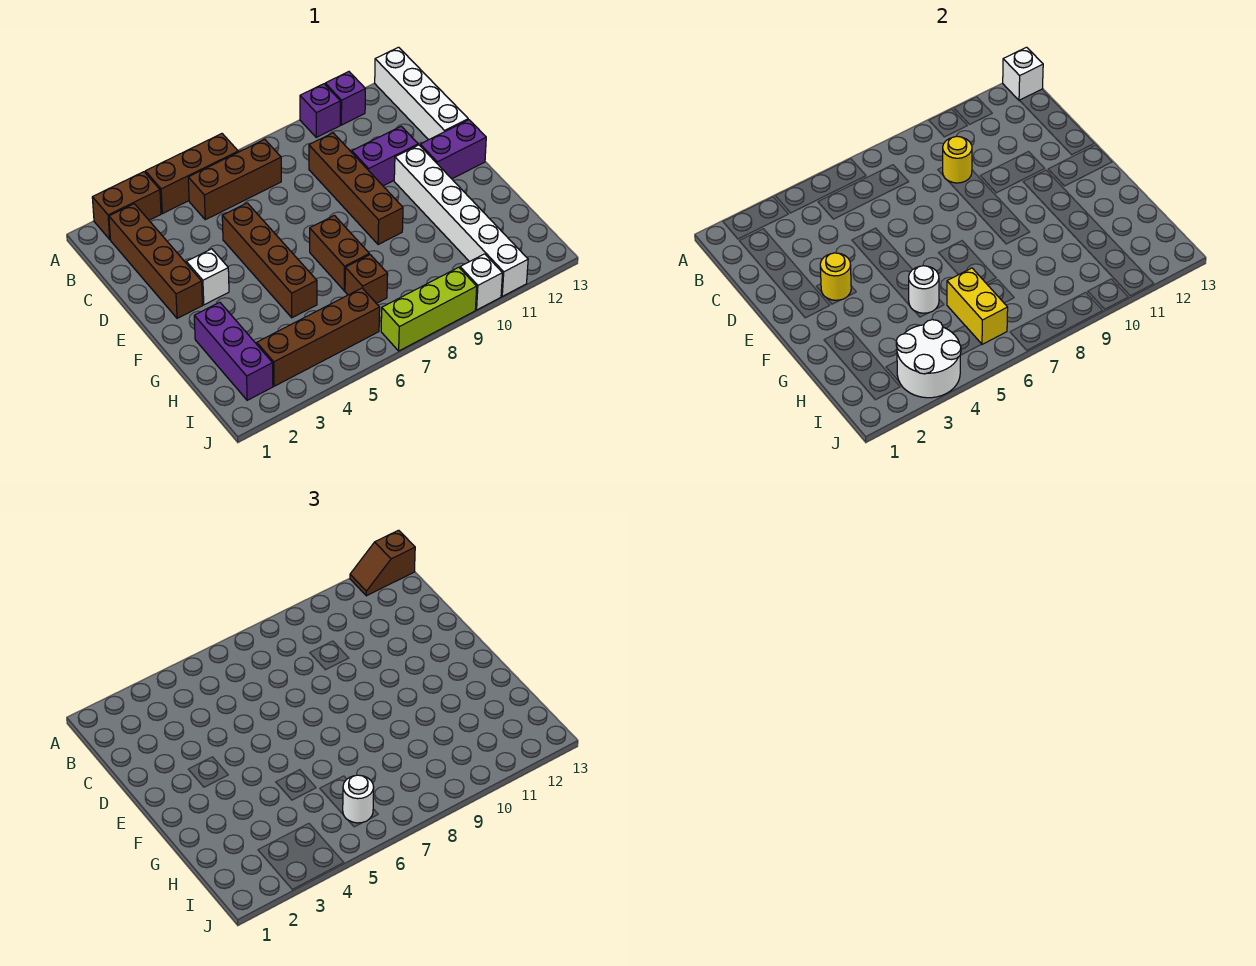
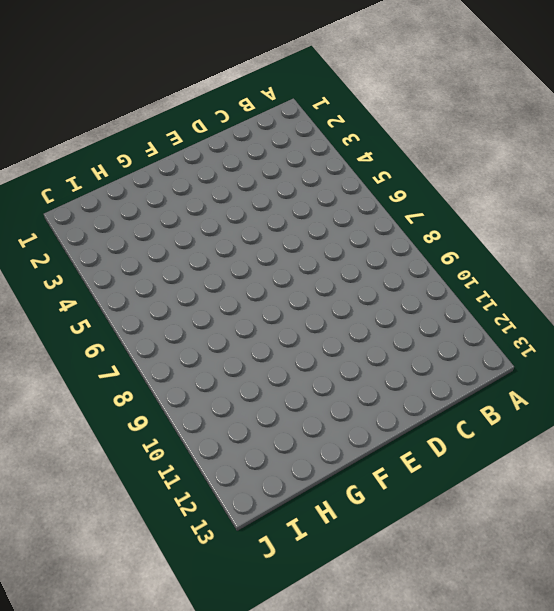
none -> brown 1x2 brick [92,172,161,239]
none -> brown 1x3 brick [145,134,238,214]
none -> purple 1x1 brick [300,84,340,137]

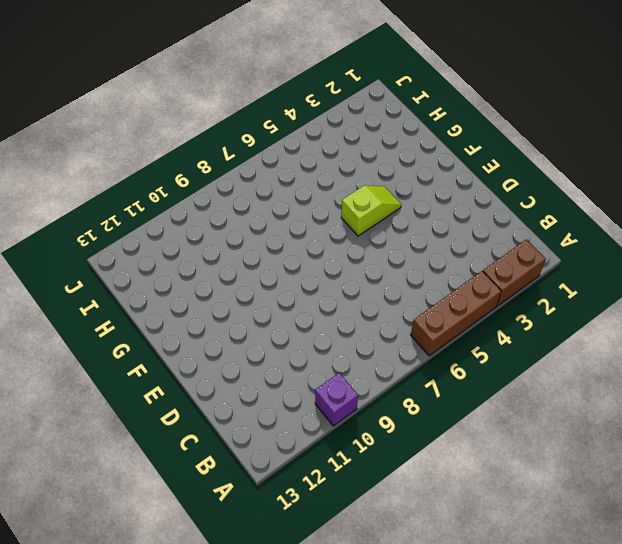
lime 1x2 slope [341,185,401,236] -> brown 1x4 brick [222,203,317,318]
none -> purple 1x1 brick [325,72,365,125]
none -> white 1x4 brick [375,47,468,140]
none -> brown 1x4 brick [109,204,203,318]

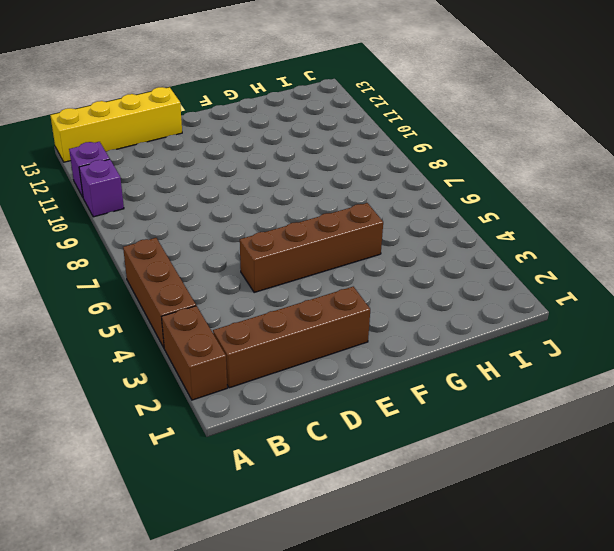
yellow 1x4 brick [50,87,182,162] -> white 1x4 brick [375,47,468,140]
none -> brown 1x3 brick [188,140,281,220]
none -> brown 1x4 brick [309,133,403,245]
none -> purple 1x2 brick [352,126,418,186]

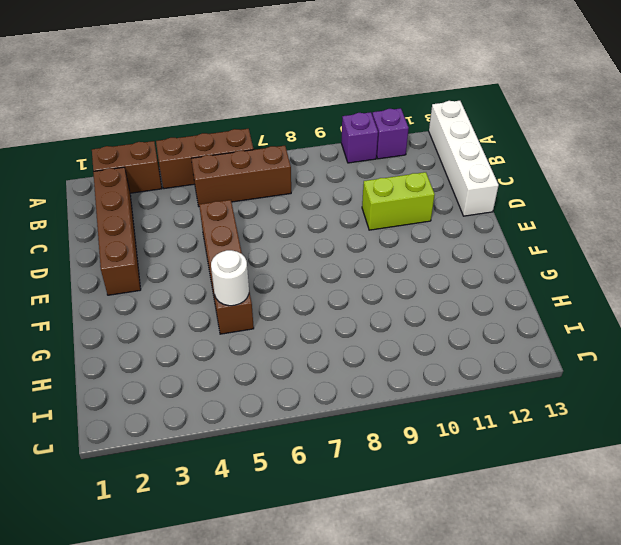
lime 1x2 brick [362,172,435,230] -> purple 1x2 brick [352,126,418,186]
none -> brown 1x4 brick [309,133,403,245]
none -> white 1x1 brick [187,249,229,305]
none -> white 1x6 brick [394,145,528,296]

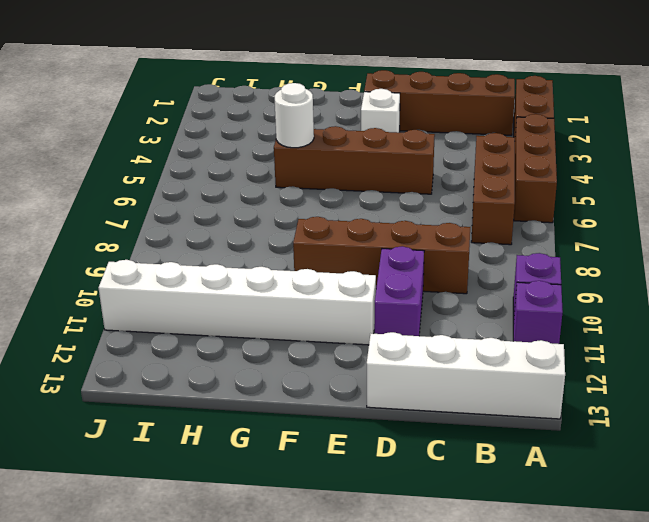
none -> purple 1x2 brick [420,120,486,179]
none -> brown 1x2 brick [310,215,369,291]
none -> purple 1x3 brick [194,302,273,400]

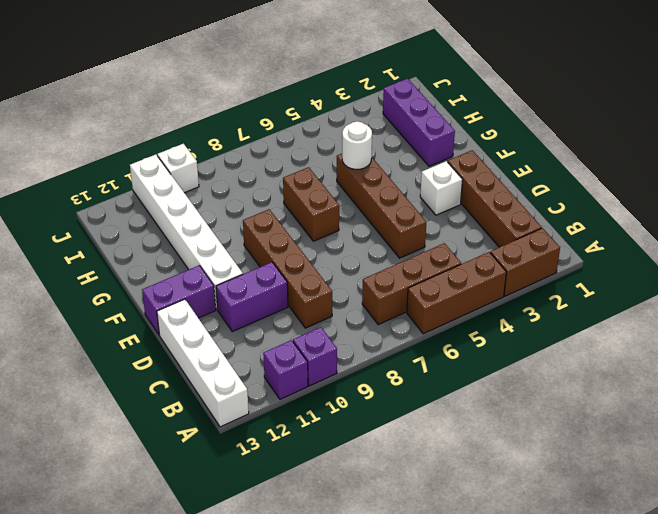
none -> brown 1x1 brick [345,255,388,303]
none -> brown 1x4 brick [257,288,380,386]
none -> lime 1x3 brick [381,267,477,351]

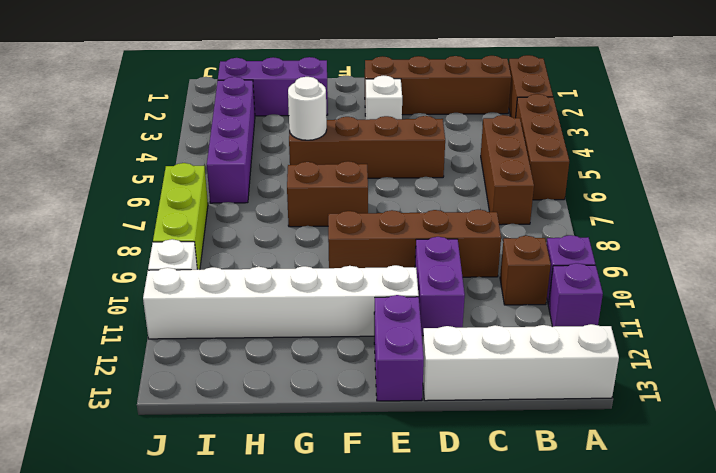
brown 1x1 brick [500,236,551,305] -> brown 1x1 brick moved to [345,255,388,303]
purple 1x4 brick [207,77,255,203] -> brown 1x4 brick [257,288,380,386]
none -> white 1x1 brick [1003,47,1043,101]
none -> yellow 1x1 round brick [943,136,972,183]
none -> yellow 1x1 round brick [820,253,851,300]

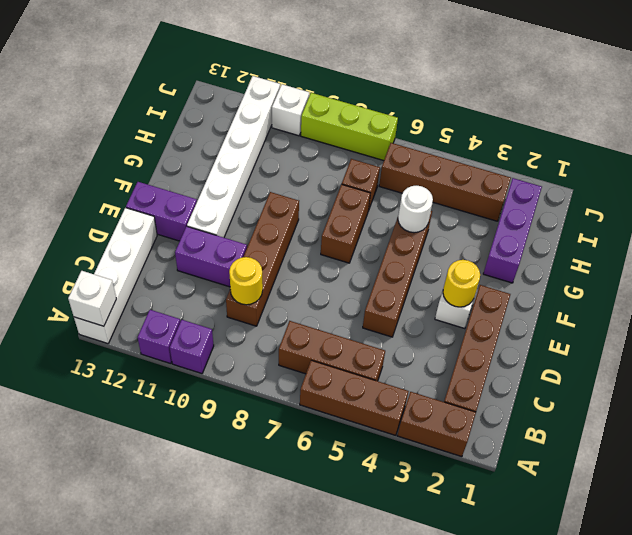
none -> yellow 1x2 brick [947,268,1008,344]
none -> white 2x2 round brick [896,320,961,398]
none -> brown 1x2 slope [350,530,415,596]

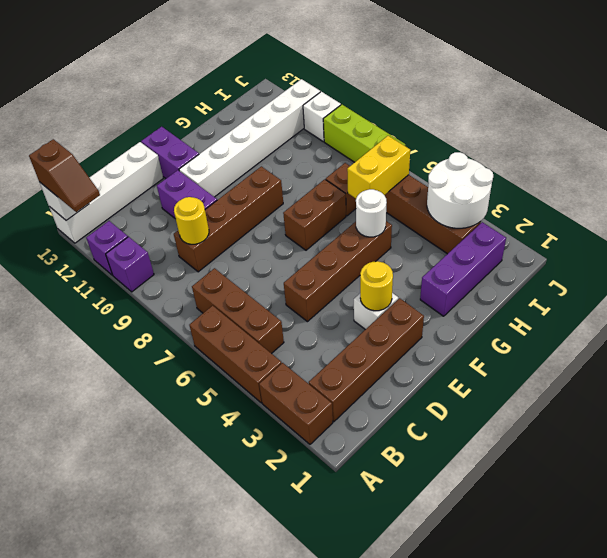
none -> white 1x1 round brick [343,775,374,823]

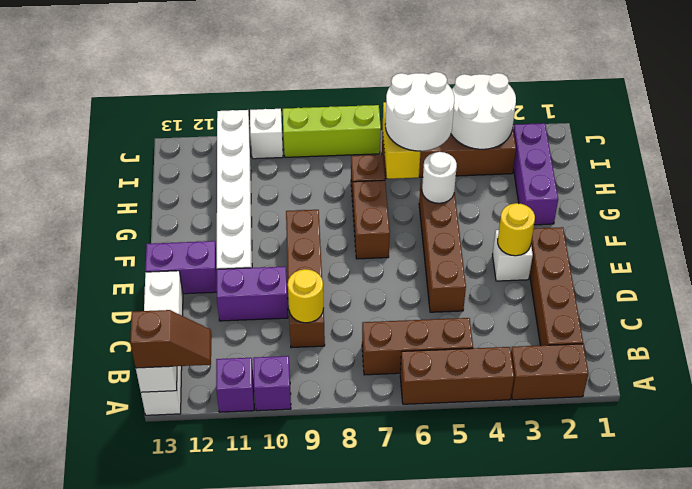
white 2x2 round brick [385,72,454,151] -> white 1x1 round brick [343,775,374,823]

